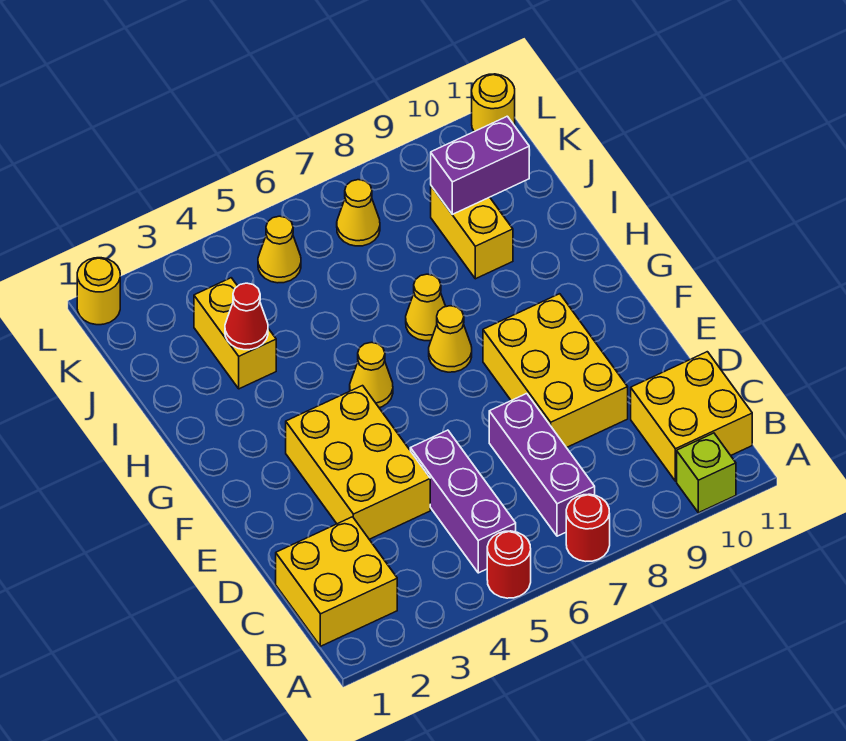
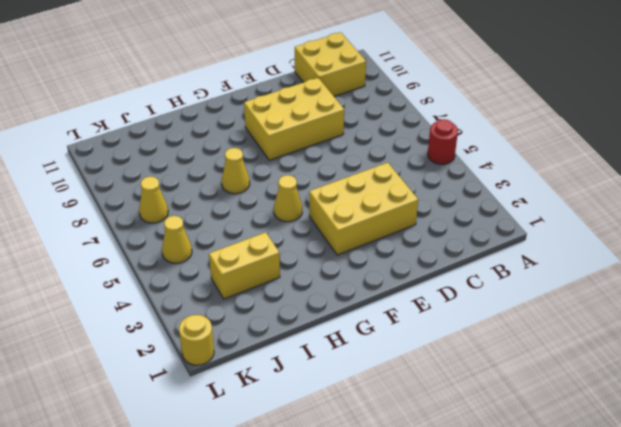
none -> red 1x1 round brick [566,494,610,561]
none -> lime 1x1 brick [677,433,736,513]
none -> yellow 2x2 brick [276,517,397,646]

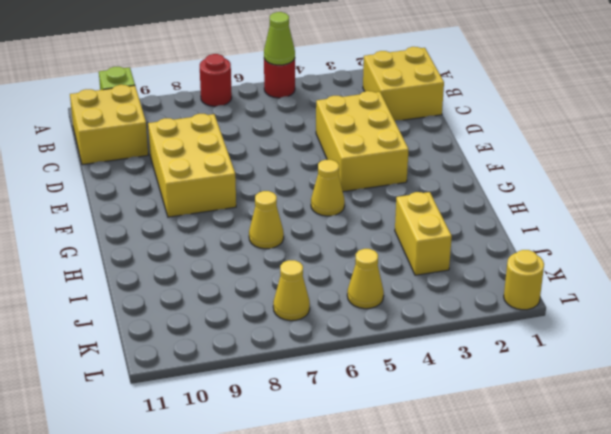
lime 1x1 cone [264,12,295,65] -> none
none -> purple 1x3 brick [410,430,516,573]
none -> purple 1x3 brick [489,394,595,536]
none -> yellow 1x1 cone [429,306,472,372]

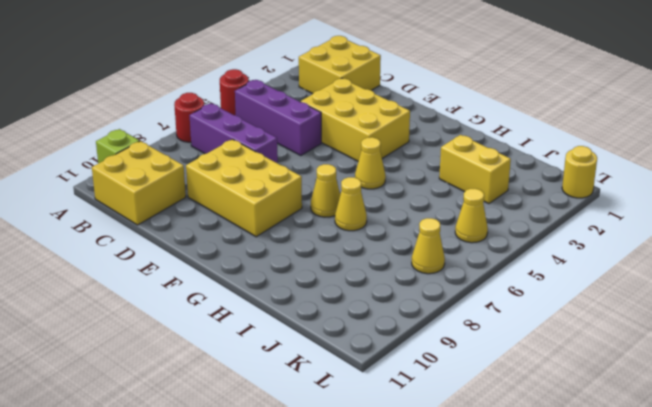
none -> yellow 1x2 brick [431,186,513,279]
none -> yellow 1x1 round brick [472,74,515,132]
none -> red 1x1 cone [225,283,268,350]

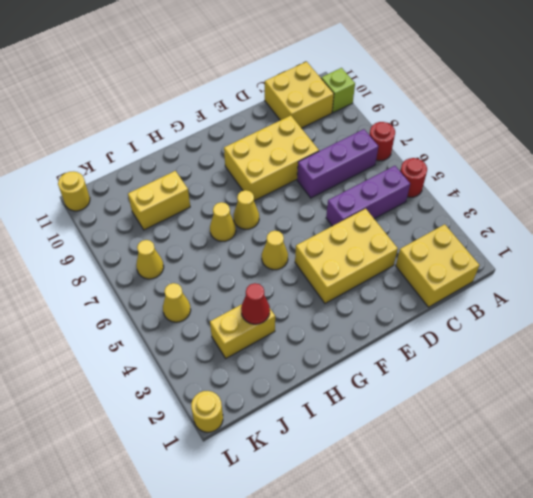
none -> purple 1x2 brick [431,116,529,214]

